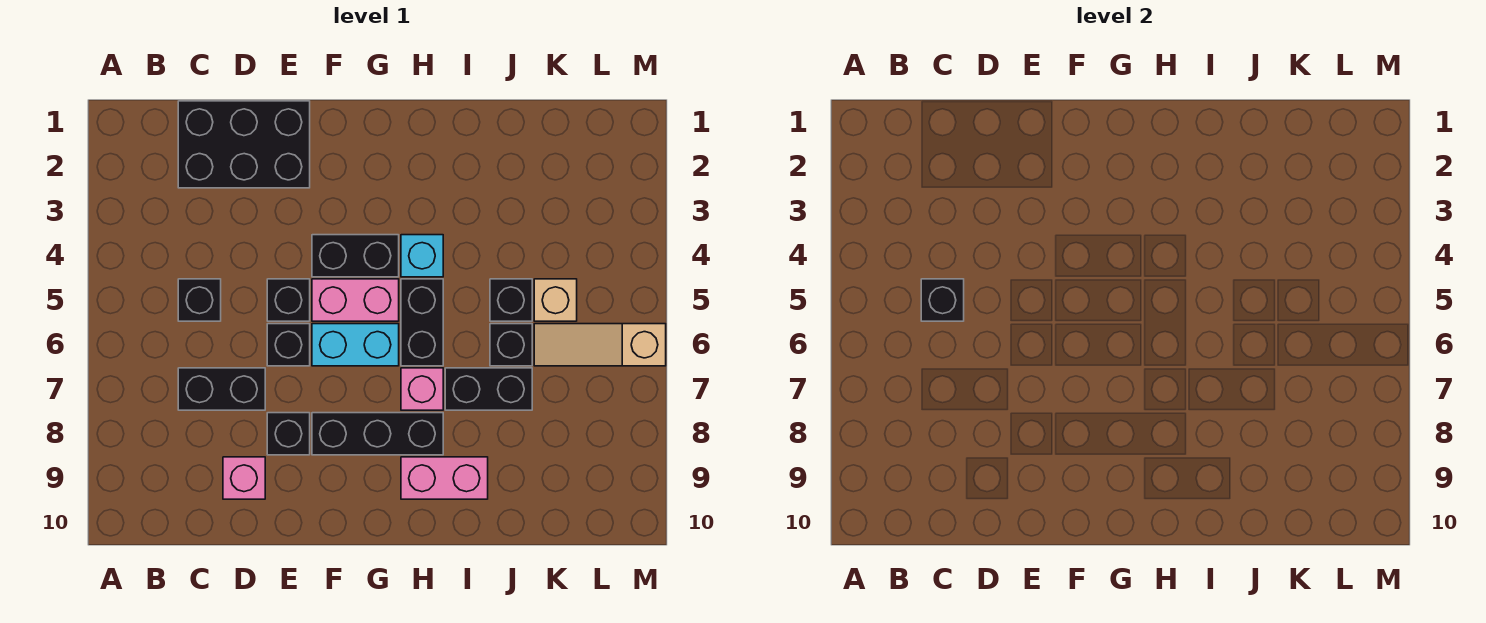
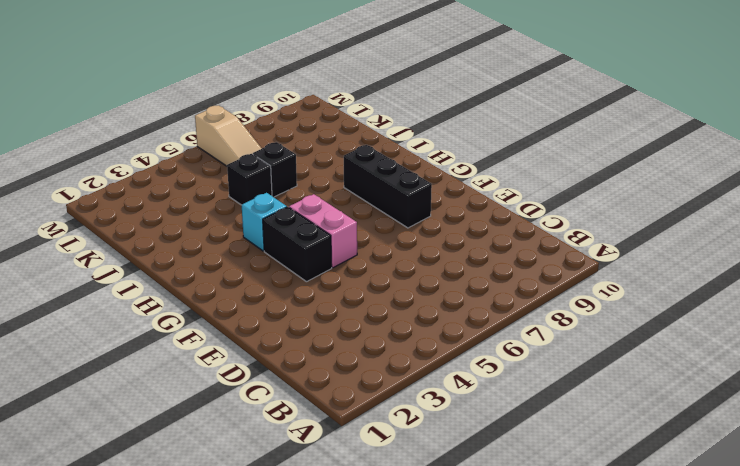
none -> black 2x3 brick [178,101,310,188]
none -> black 1x1 brick [178,279,221,321]
none -> black 1x2 brick [178,368,265,410]

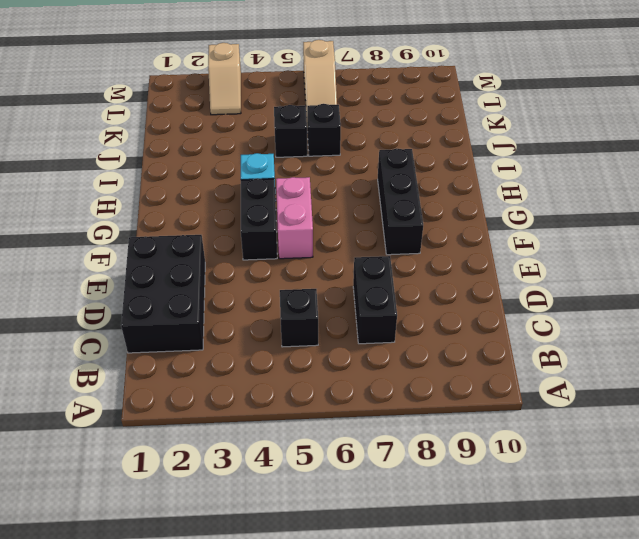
tan 1x2 slope [208,43,241,115] -> none
none -> pink 1x1 brick [223,457,265,499]
none -> black 1x1 brick [267,279,310,321]
none -> black 1x1 brick [267,324,310,366]

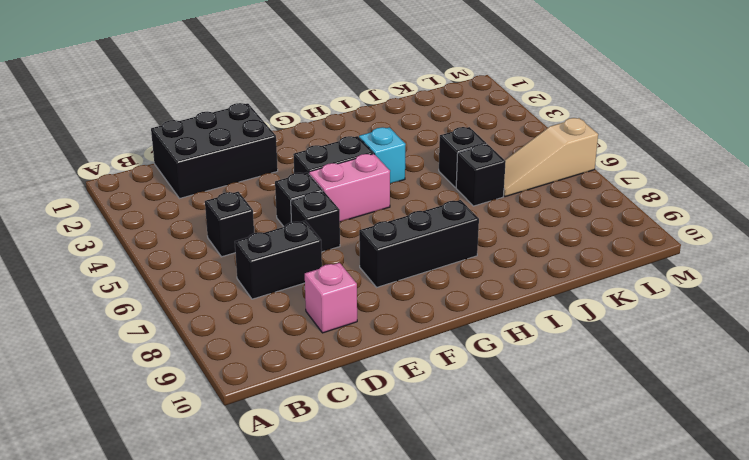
none -> black 1x1 brick [267,413,310,455]
none -> cyan 1x2 brick [312,324,399,366]
none -> black 1x2 brick [401,279,443,366]

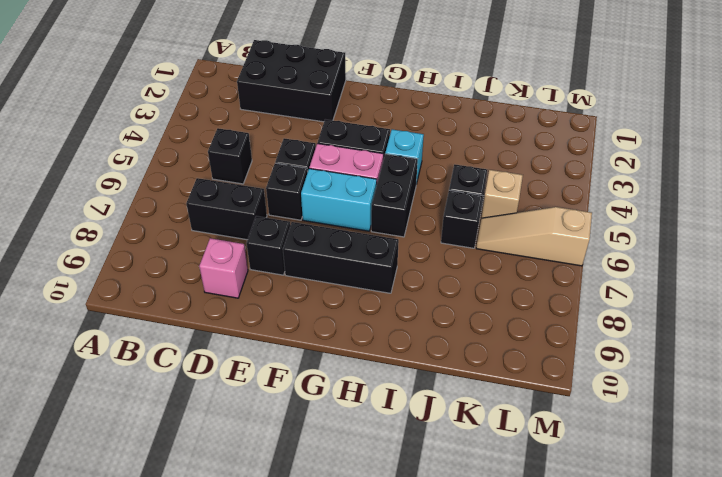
none -> pink 1x1 brick [401,368,443,410]
none -> pink 1x2 brick [401,457,488,499]
none -> black 1x2 brick [445,368,532,410]

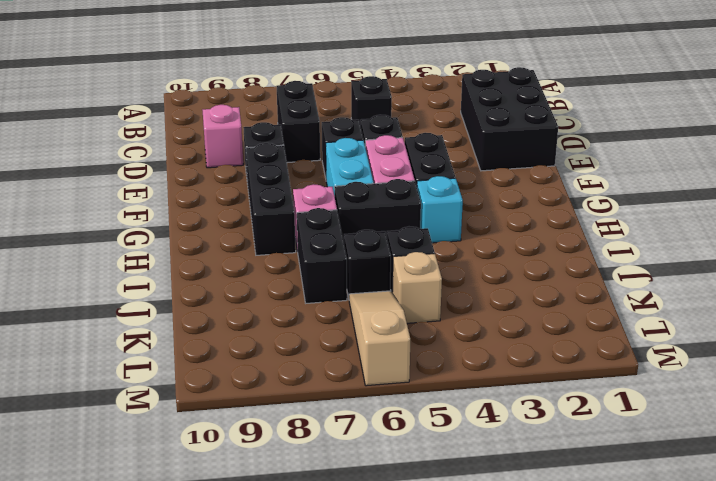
none -> pink 1x2 brick [401,457,488,499]
none -> black 1x1 brick [921,279,964,321]

